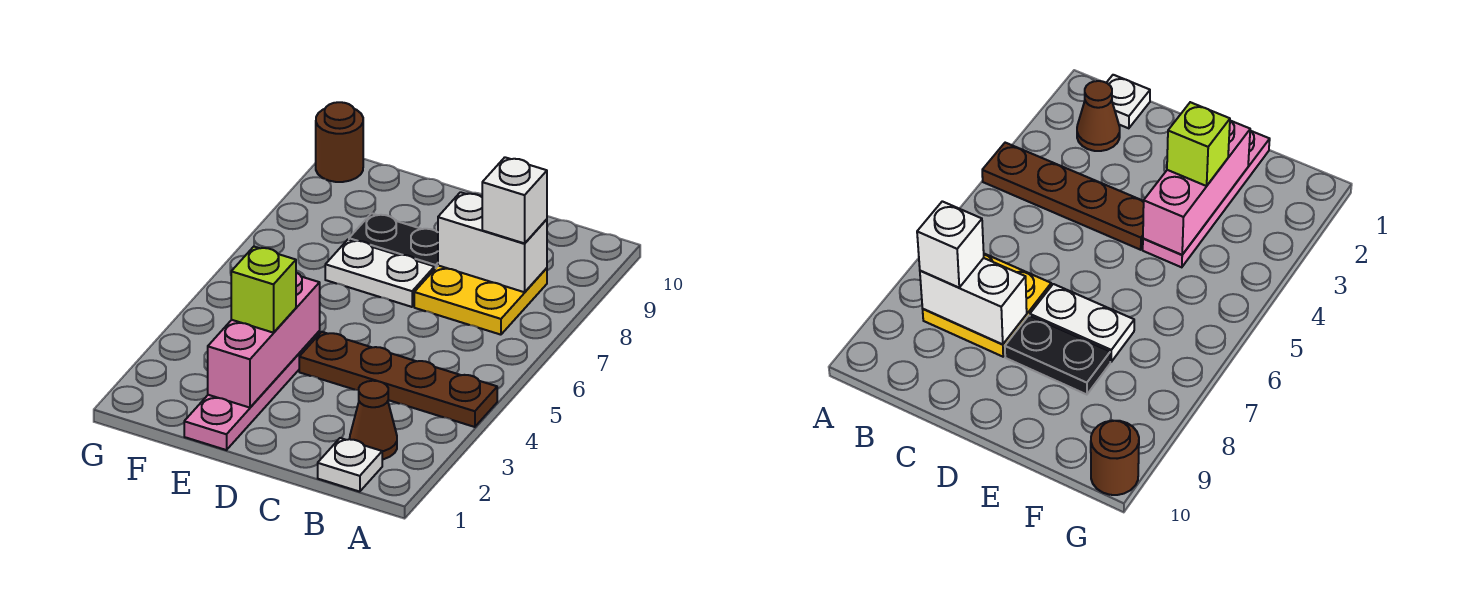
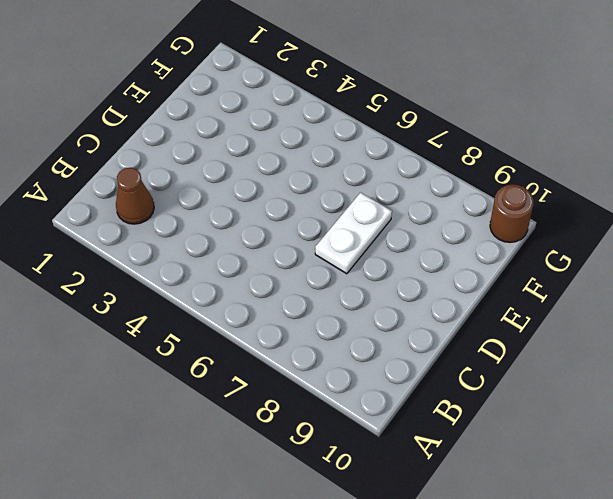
none -> brown 1x4 plate [299,332,497,427]
none -> white 1x1 plate [318,438,382,492]
none -> yellow 2x2 plate [414,266,547,335]

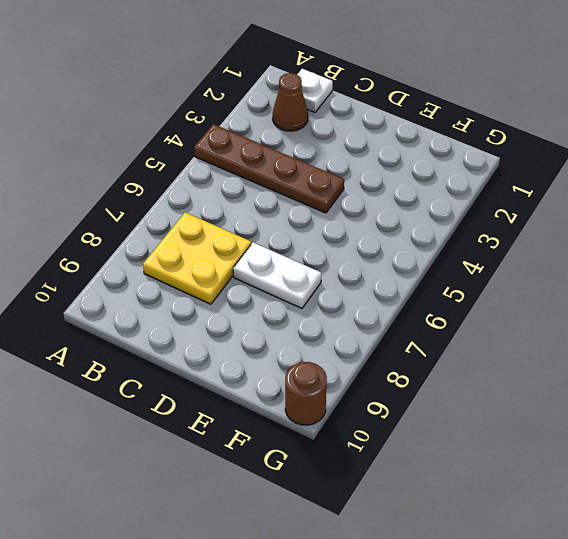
none -> black 1x2 plate [349,213,438,268]
none -> pink 1x4 plate [184,331,320,450]
none -> white 1x2 brick [438,192,547,292]

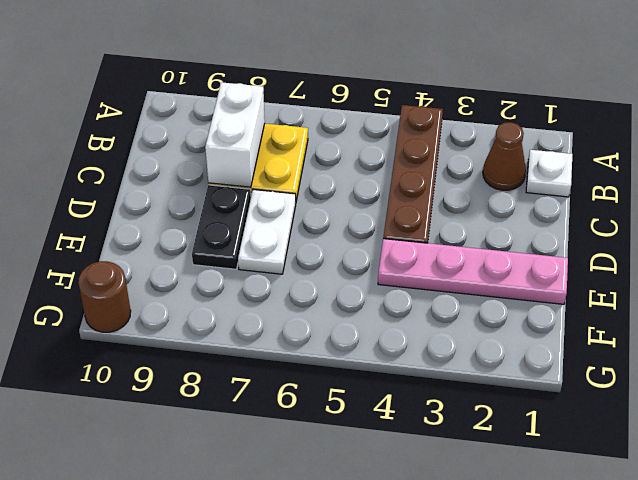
none -> pink 1x3 brick [208,273,320,408]
none -> white 1x1 brick [482,157,547,243]
none -> lime 1x1 brick [231,247,296,333]

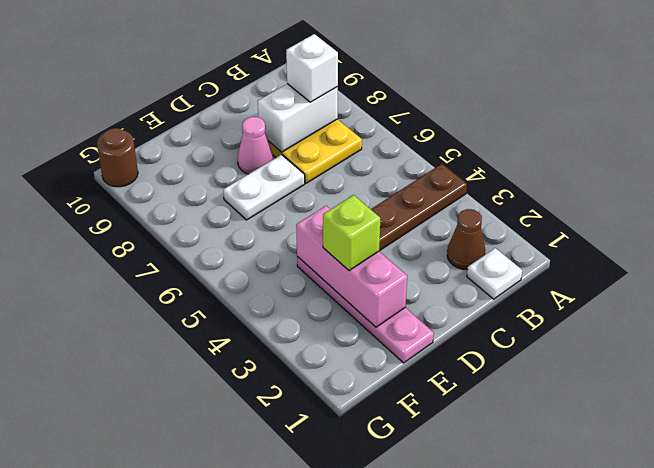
pink 1x1 cone [237,117,273,174] -> black 1x2 plate [349,213,438,268]

